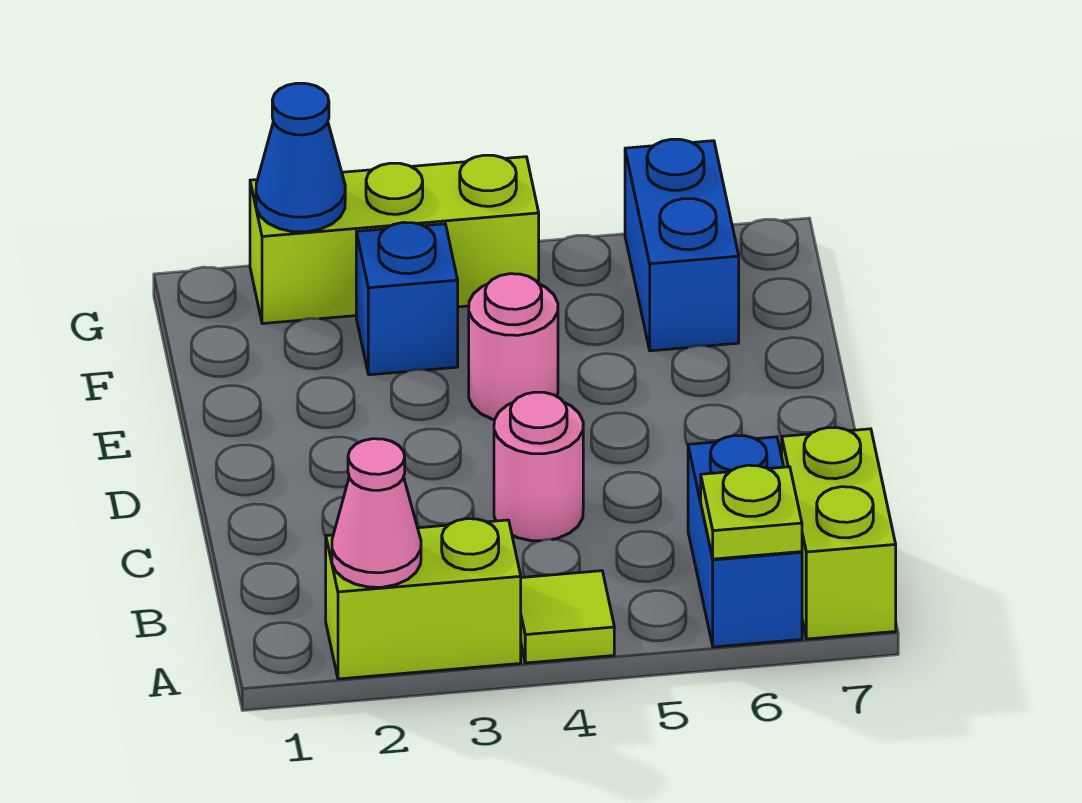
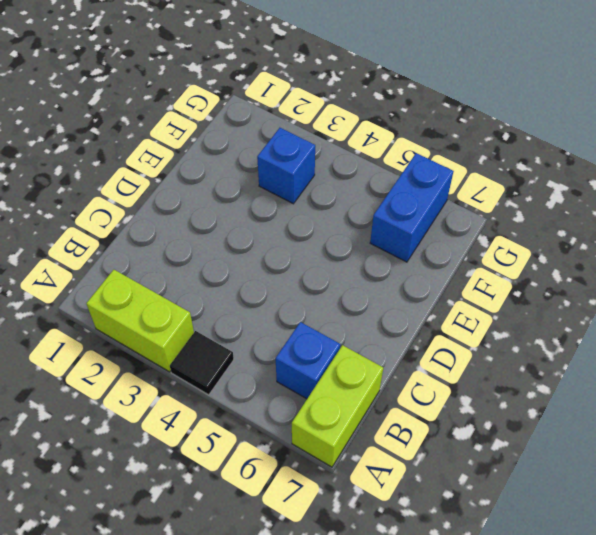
black 1x1 tile [170,331,234,395] -> lime 1x1 tile [521,571,614,663]
blue 1x1 brick [276,322,340,399] -> blue 1x2 brick [688,435,802,647]
none -> pink 1x1 round brick [494,392,583,541]
none -> pink 1x1 round brick [469,274,558,420]
none -> lime 1x3 brick [250,155,539,324]

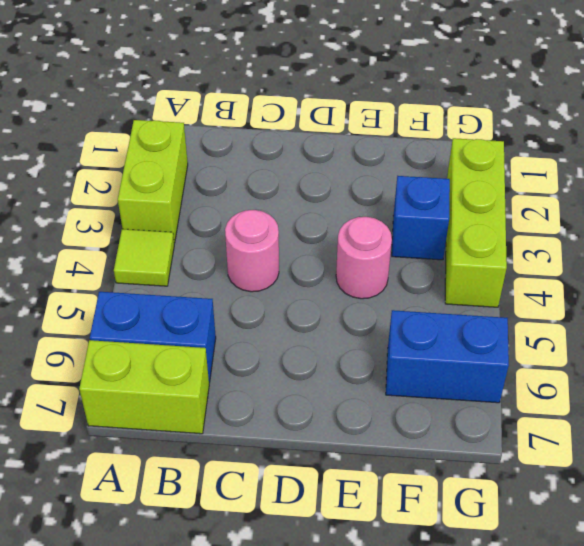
none -> pink 1x1 cone [332,439,421,587]
none -> lime 1x1 plate [701,465,802,559]
none -> blue 1x1 cone [256,83,345,232]

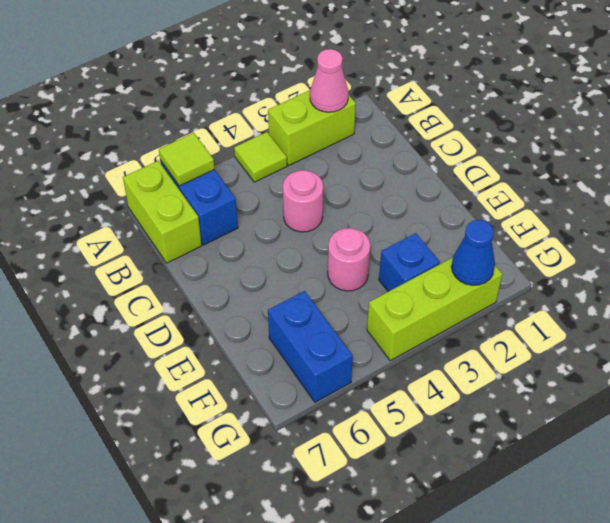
lime 1x1 tile [159,133,214,186] -> lime 1x1 plate [701,465,802,559]

